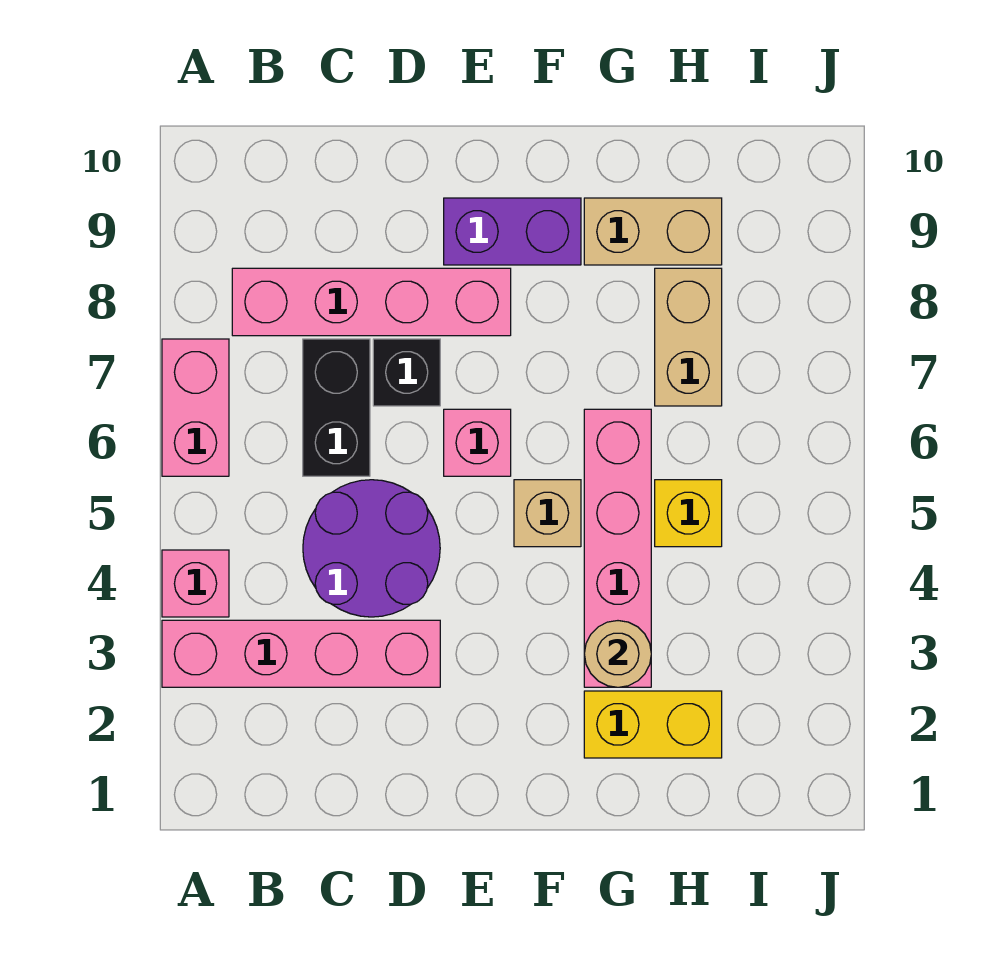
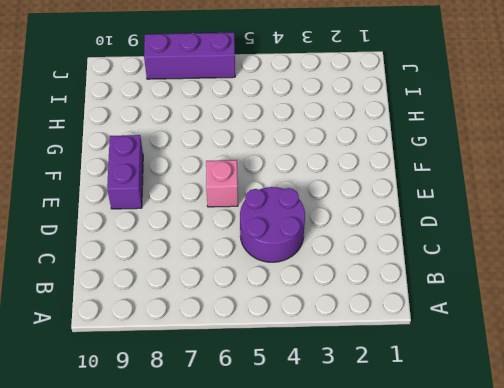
purple 1x3 brick [144,33,235,79] -> none
none -> pink 1x4 brick [162,620,440,687]
none -> pink 1x1 brick [162,550,229,617]
none -> pink 1x2 brick [162,339,229,476]

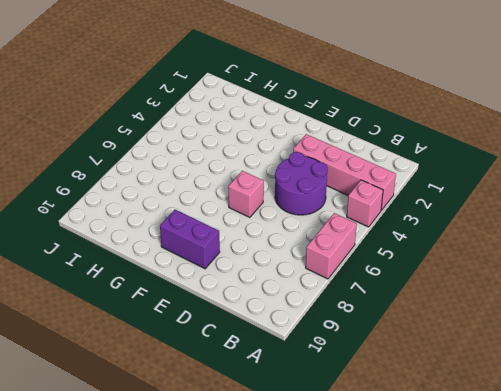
none -> pink 1x4 brick [232,268,511,336]
none -> black 1x2 brick [303,339,370,476]
none -> black 1x1 brick [373,339,440,406]

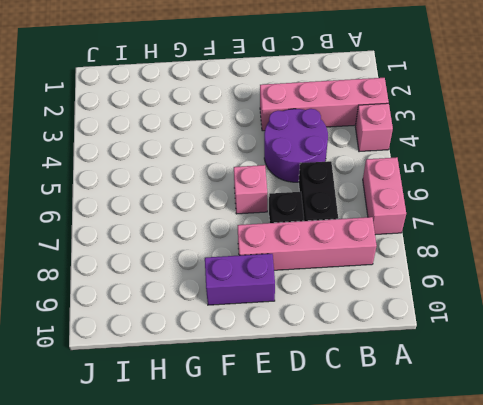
none -> tan 1x1 brick [514,480,581,547]
none -> yellow 1x2 brick [584,691,722,758]
none -> pink 1x4 brick [584,409,651,687]

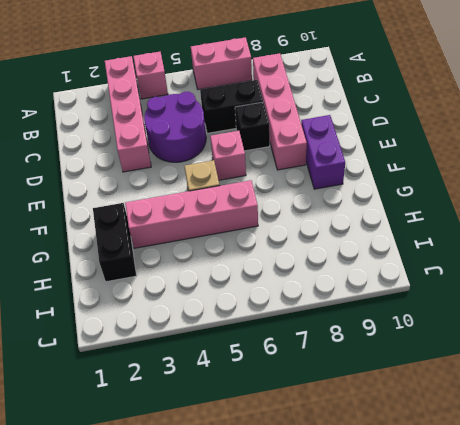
black 1x2 brick [93,203,136,282] -> yellow 1x2 brick [584,691,722,758]
none -> tan 1x2 brick [584,198,722,265]
none -> yellow 1x1 brick [655,480,722,547]
none -> tan 1x2 brick [655,268,722,406]

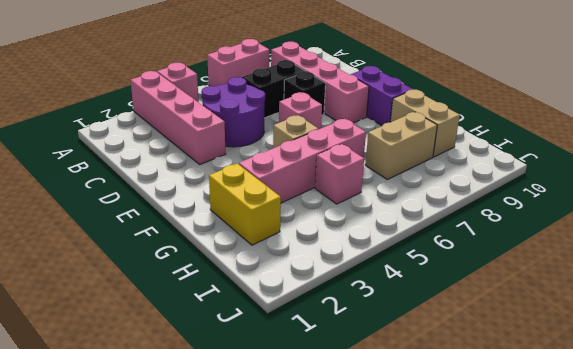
pink 1x1 brick [315,144,364,204] -> yellow 1x1 brick [655,480,722,547]
none -> tan 1x1 round brick [584,621,651,687]

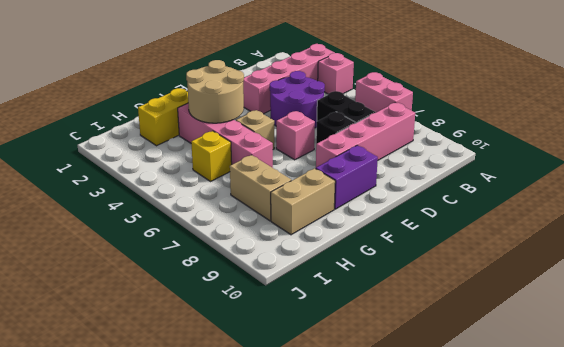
tan 2x2 round brick [186,60,244,123] -> tan 1x1 round brick [584,621,651,687]

